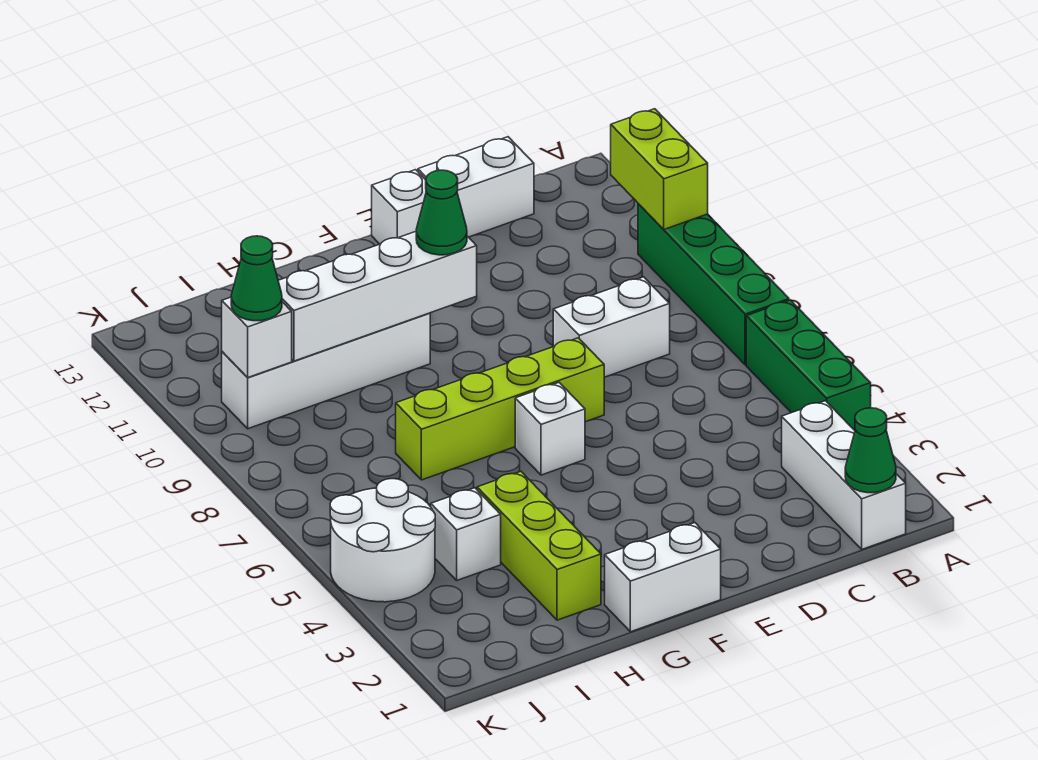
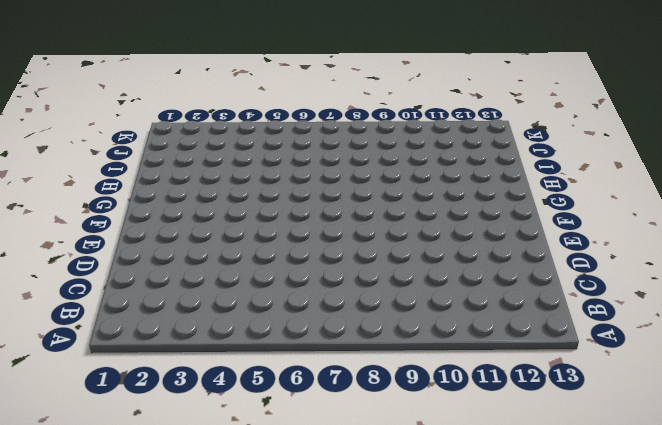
none -> green 1x3 brick [746,300,871,430]
none -> green 1x4 brick [638,204,789,365]
none -> white 1x3 brick [782,401,906,549]

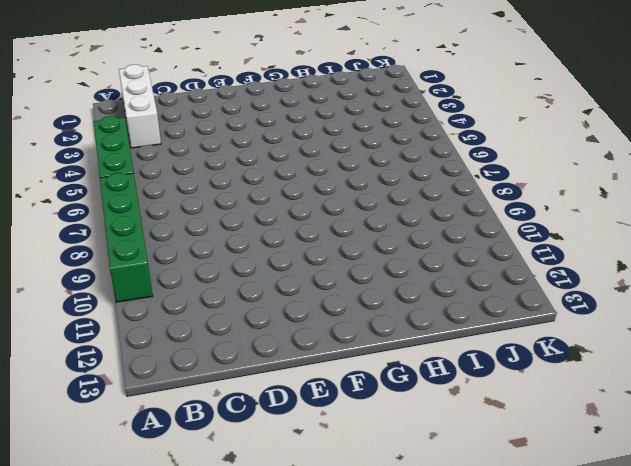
none -> white 1x2 brick [553,277,670,377]
none -> white 1x2 brick [418,137,534,237]
none -> lime 1x4 brick [396,338,604,480]

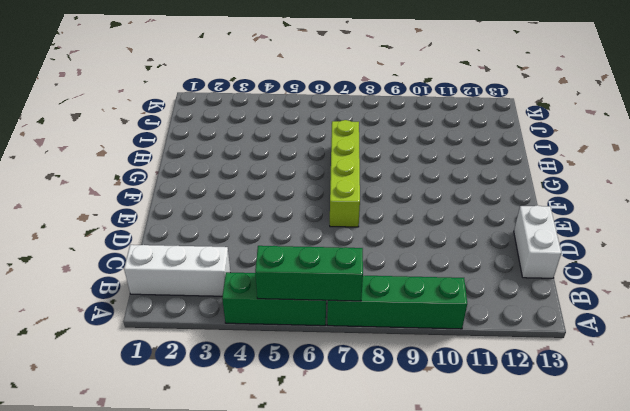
green 1x3 brick [255,246,363,301] -> none
none -> white 1x2 brick [553,277,670,377]
none -> white 1x1 brick [372,170,426,244]
none -> white 1x2 brick [605,523,721,632]

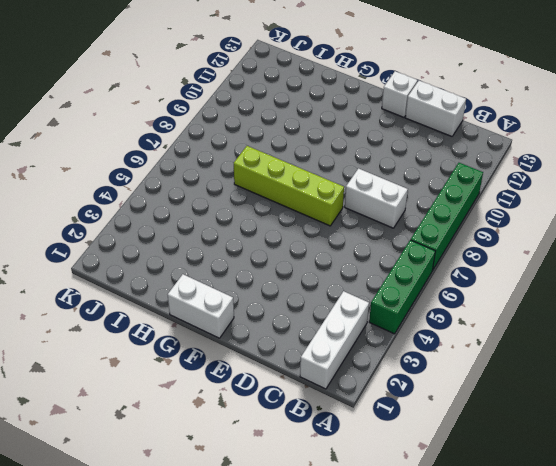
none -> white 1x1 brick [515,383,585,475]
none -> white 1x4 brick [222,313,430,429]
none -> lime 1x3 brick [477,471,601,620]

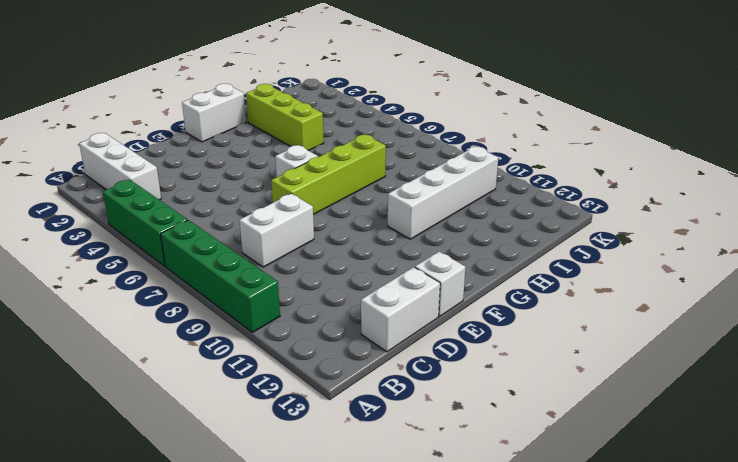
none -> white 1x1 brick [431,488,501,580]
none -> white 2x2 round brick [330,479,435,602]
none -> lime 1x2 brick [611,109,708,229]

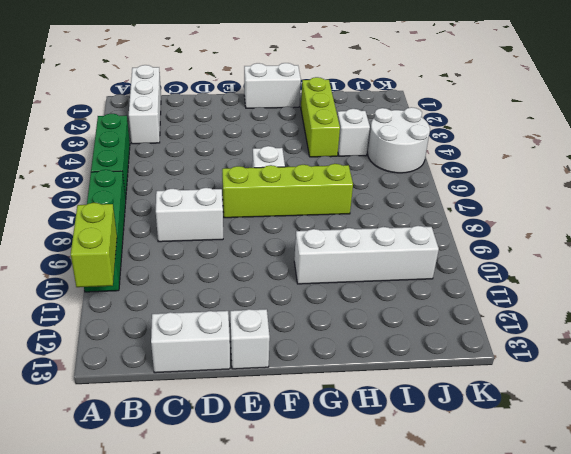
none -> green 1x1 cone [845,408,896,493]
none -> white 1x4 brick [278,232,477,361]
none -> white 1x1 brick [222,297,292,378]

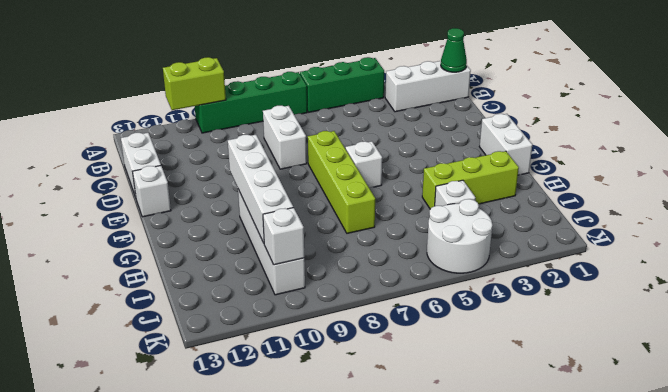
none -> green 1x1 cone [416,170,467,255]
none -> green 1x1 cone [231,236,282,321]

